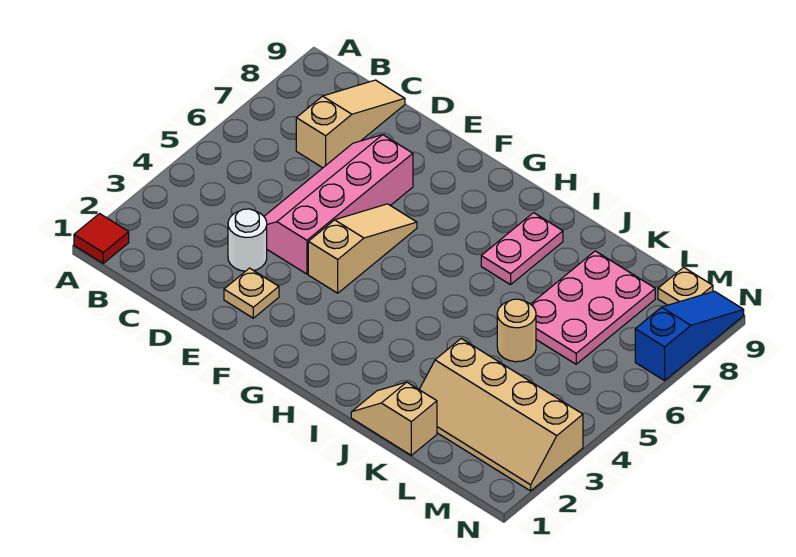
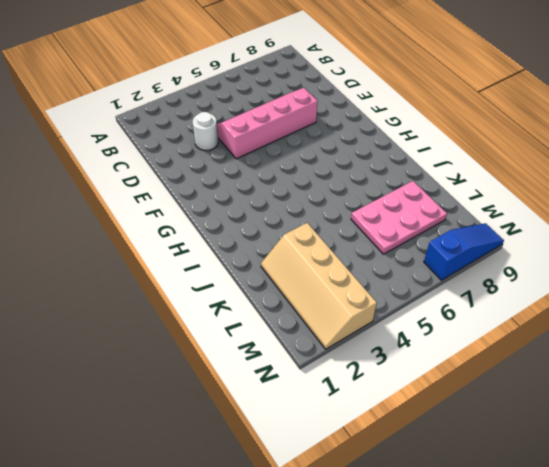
none -> red 1x1 tile [74,214,129,263]
none -> tan 1x3 slope [296,80,405,168]
none -> tan 1x1 plate [224,268,279,318]

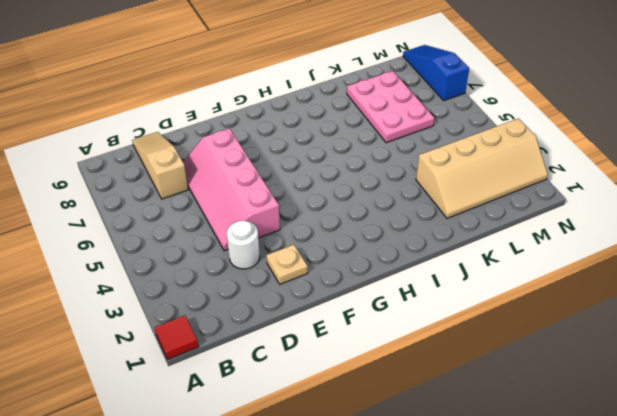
none -> tan 1x3 slope [308,204,417,293]
none -> pink 1x2 plate [481,213,563,285]
none -> tan 1x2 slope [351,382,437,455]

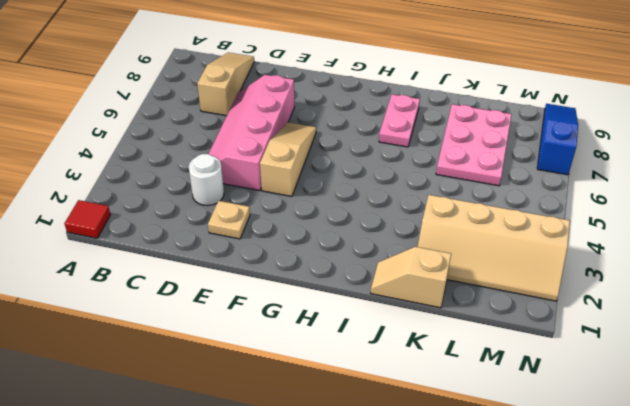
none -> tan 1x1 round brick [497,299,536,362]
none -> tan 1x1 plate [658,267,713,305]

